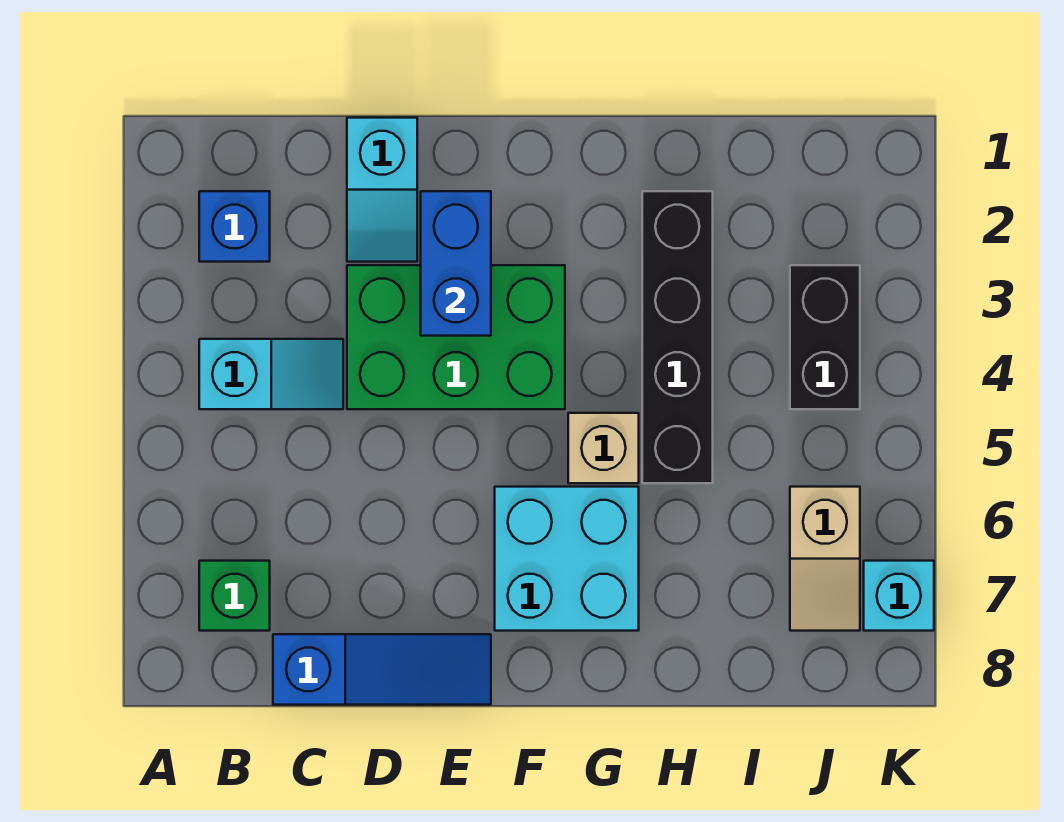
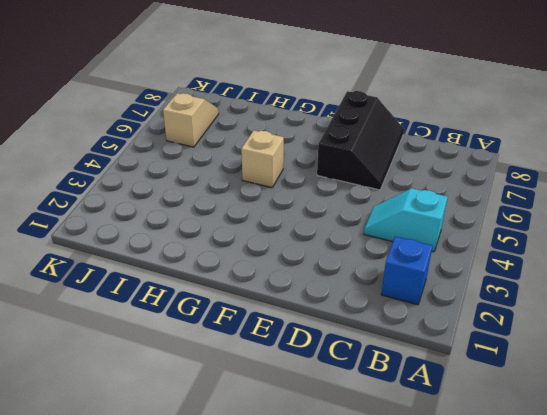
black 2x3 slope [317,91,404,190] -> blue 1x3 slope [273,634,491,705]
none -> green 1x1 brick [199,561,270,631]
none -> cyan 1x2 slope [347,118,417,262]
none -> green 2x3 brick [347,265,565,409]

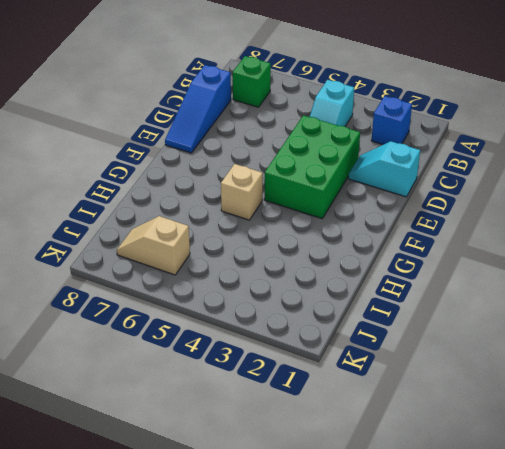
none -> cyan 2x2 brick [495,487,639,631]
none -> black 1x4 brick [642,191,713,483]
none -> black 1x2 brick [790,265,860,409]

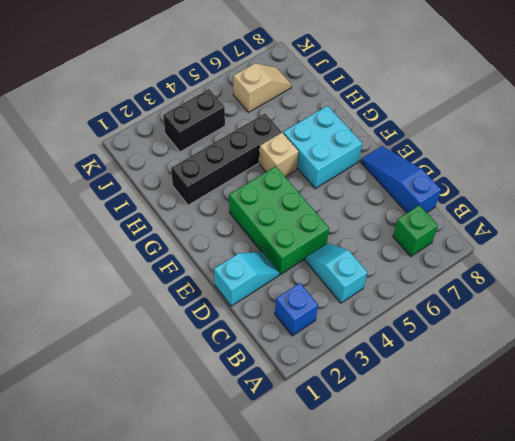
none -> cyan 1x1 brick [864,561,934,631]
none -> blue 1x2 brick [421,191,491,336]

